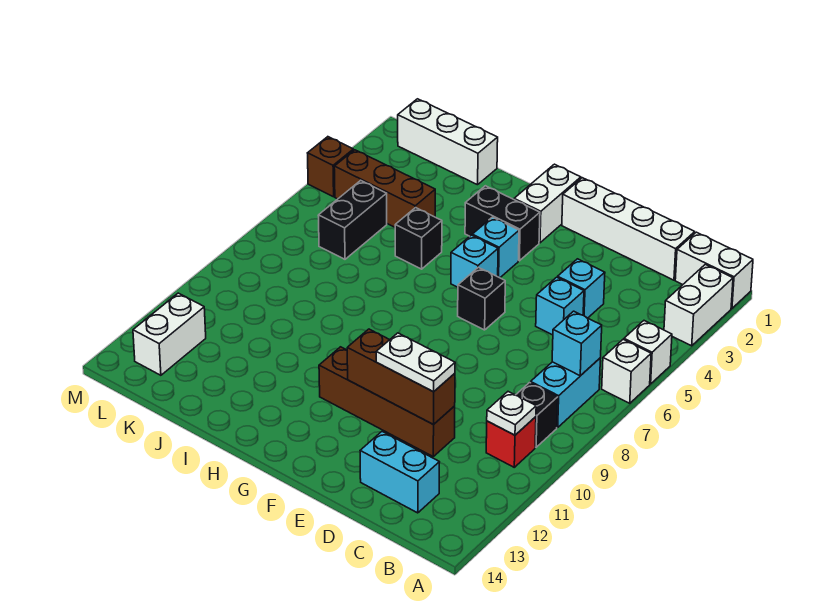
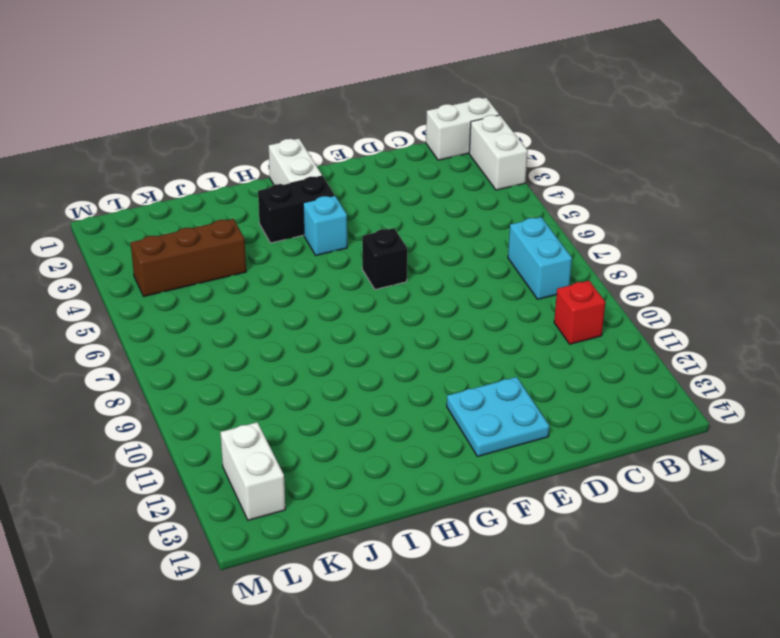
cyan 2x2 plate [447,377,549,457] -> none
none -> white 1x1 brick [624,321,672,384]
none -> white 1x1 brick [602,340,651,403]
none -> black 1x1 brick [516,383,558,447]

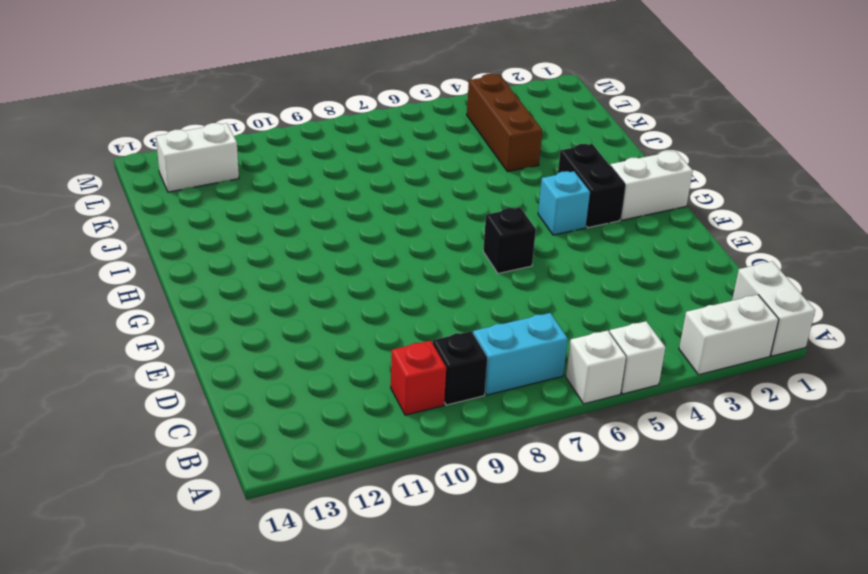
none -> white 1x4 brick [562,178,695,280]
none -> cyan 1x2 brick [360,432,439,513]
none -> cyan 1x1 brick [558,259,605,318]

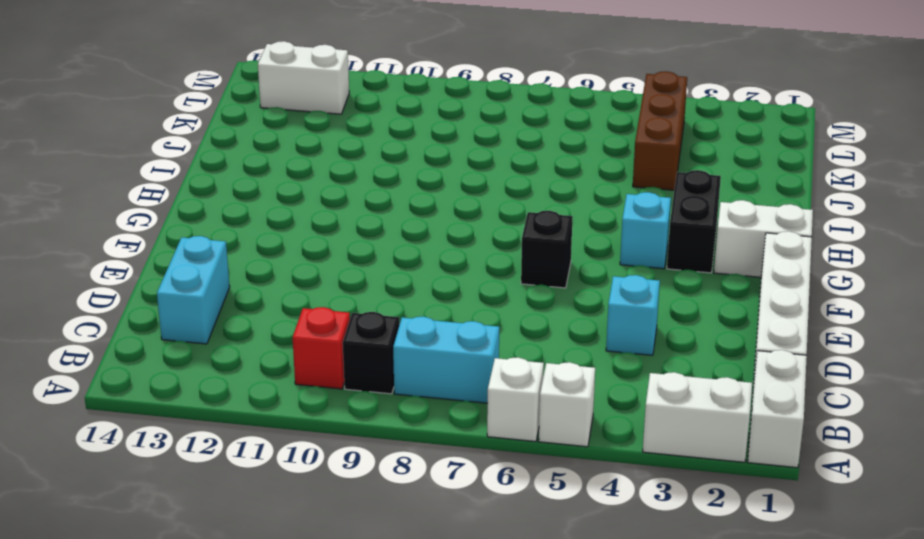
none -> cyan 1x1 brick [536,277,584,335]
none -> brown 1x4 brick [319,347,455,456]
none -> cyan 1x1 brick [451,235,498,287]

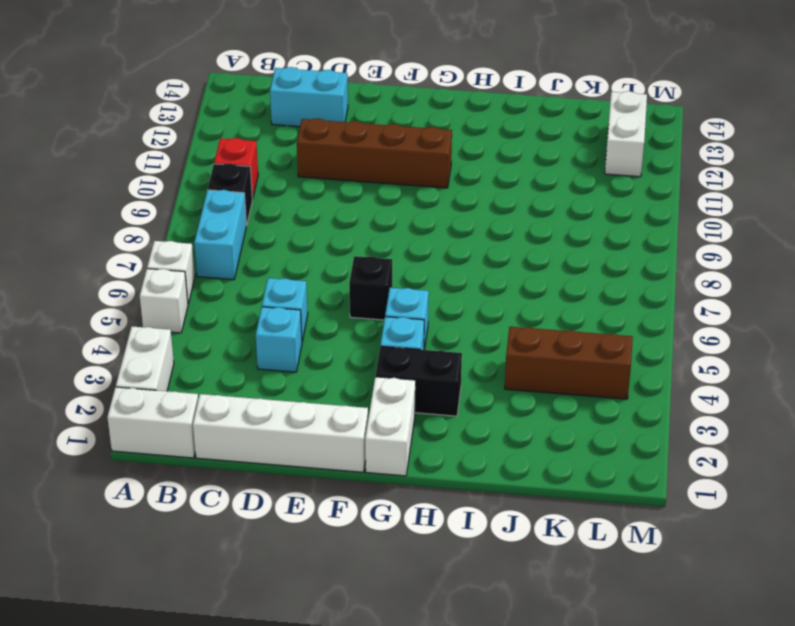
none -> black 1x1 brick [395,208,442,269]
none -> white 1x3 brick [398,99,498,185]
none -> black 1x2 brick [318,180,387,259]

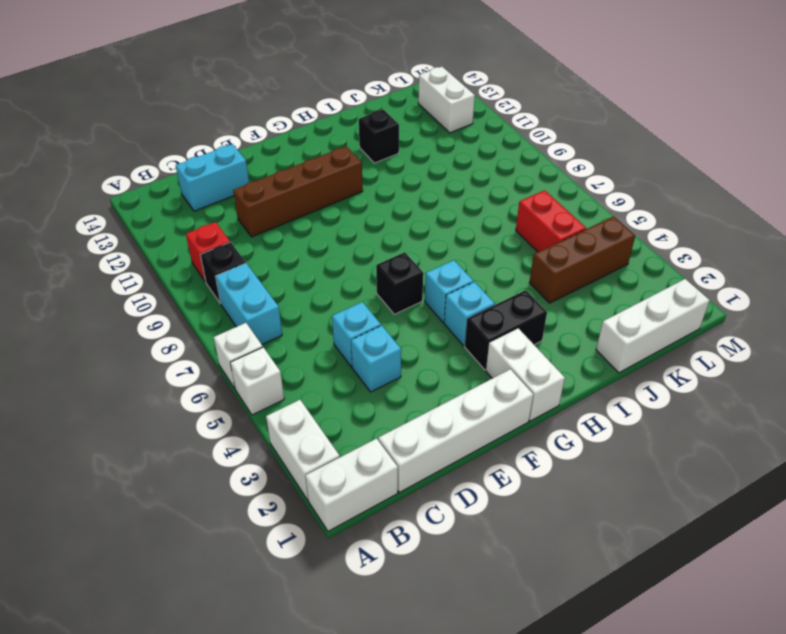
black 1x1 brick [359,109,399,163] -> black 1x1 brick moved to [395,208,442,269]
red 1x2 brick [516,190,586,252] -> black 1x2 brick [318,180,387,259]
none -> brown 1x1 brick [308,137,353,197]
none -> cyan 1x1 brick [552,311,602,376]
none -> white 1x1 plate [487,392,536,435]

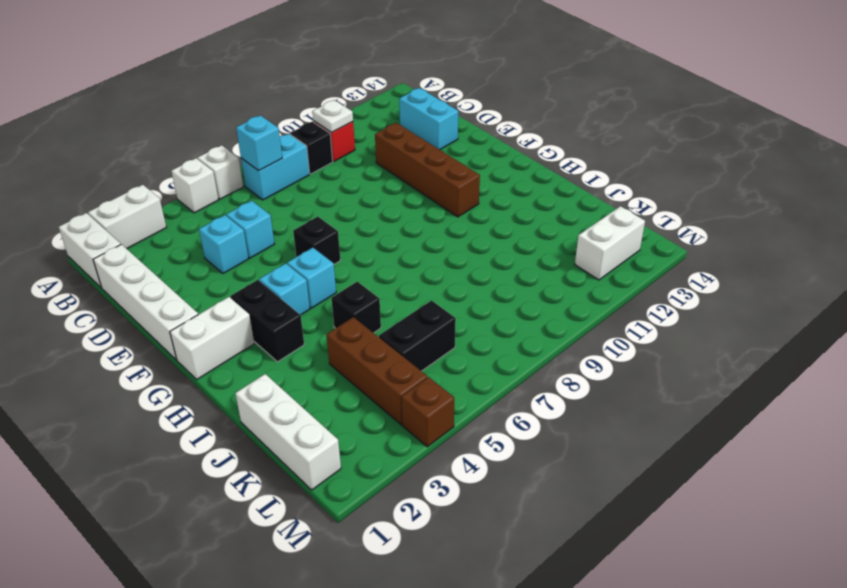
none -> brown 1x3 brick [347,329,455,425]
none -> white 1x2 plate [376,333,455,392]

